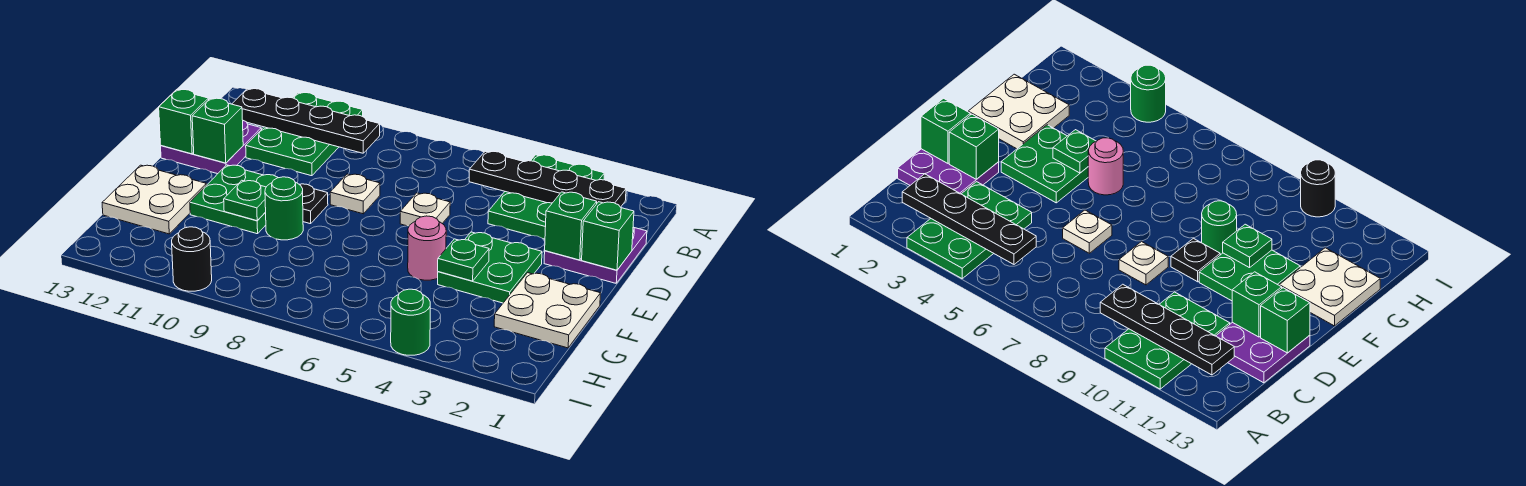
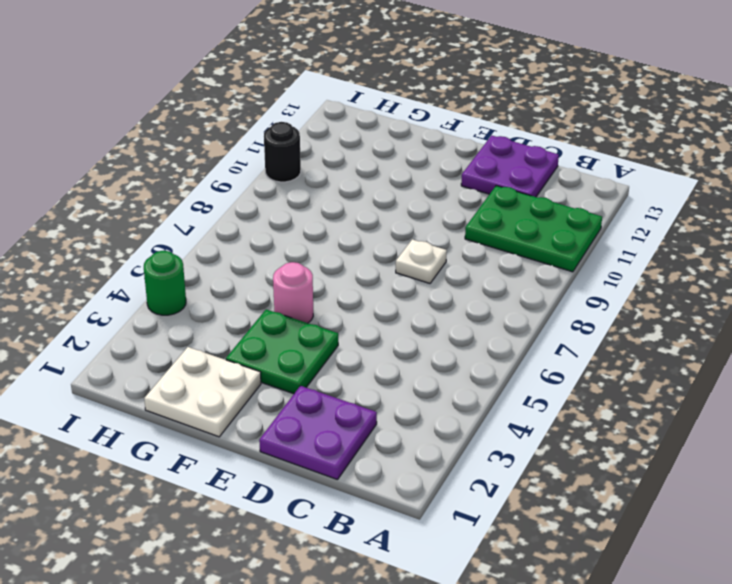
none -> green 2x3 plate [488,155,604,239]
none -> white 1x1 plate [400,193,450,226]
none -> black 1x1 plate [299,184,328,224]

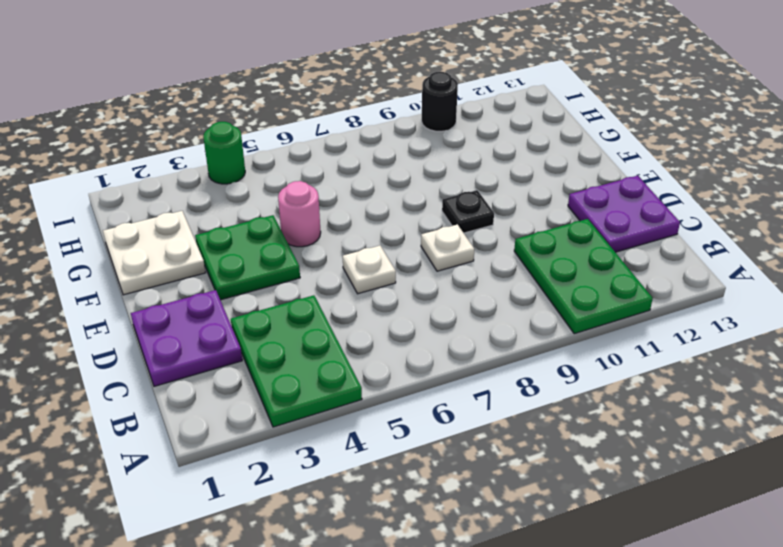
none -> green 2x2 plate [190,165,278,234]
none -> green 1x1 round brick [265,177,303,240]
none -> white 2x2 plate [102,165,206,234]

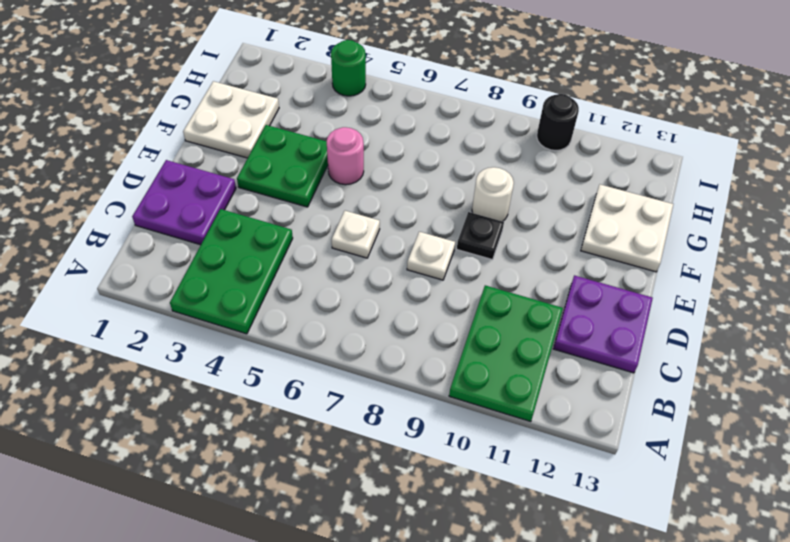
white 1x1 round brick [472,167,514,221] -> green 1x1 round brick [265,177,303,240]
none -> green 2x2 plate [190,165,278,234]
none -> black 1x4 plate [469,151,626,207]
none -> black 1x4 plate [232,89,380,153]

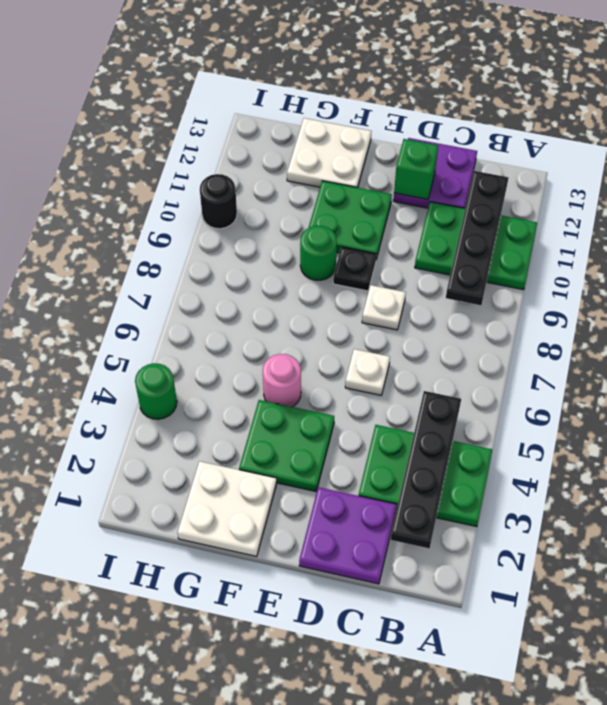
none -> green 1x1 brick [582,202,634,270]
none -> green 1x1 brick [545,192,597,260]
none -> green 1x1 brick [159,90,208,154]

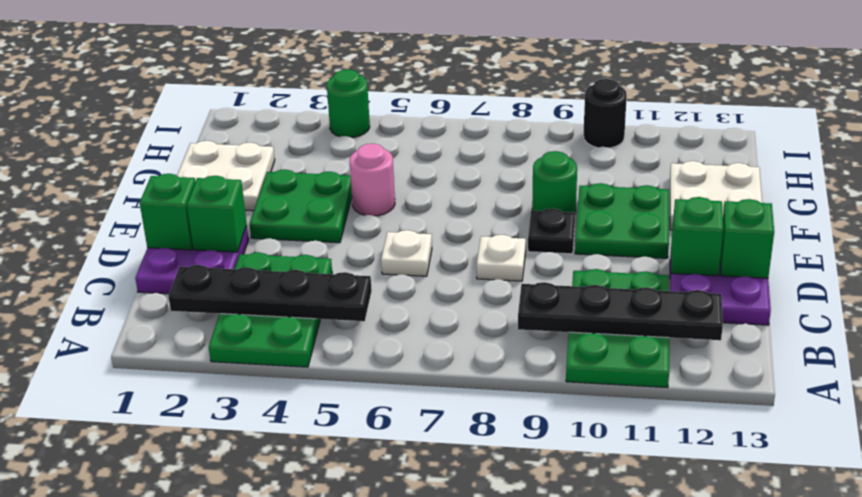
none -> green 1x1 plate [438,239,489,281]
none -> green 1x1 plate [224,180,266,221]

